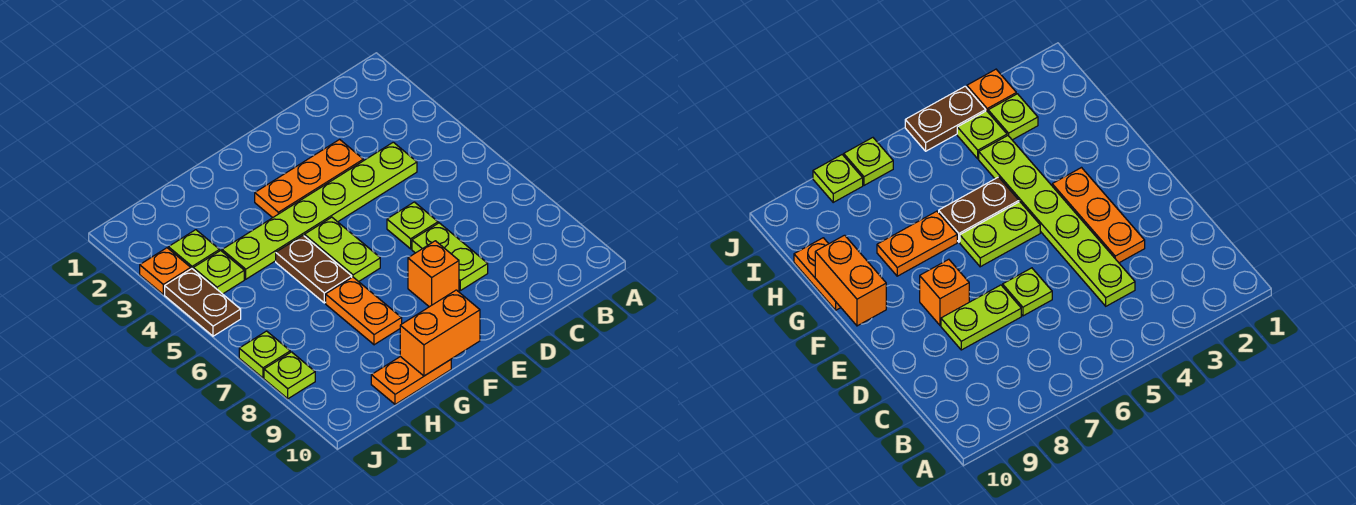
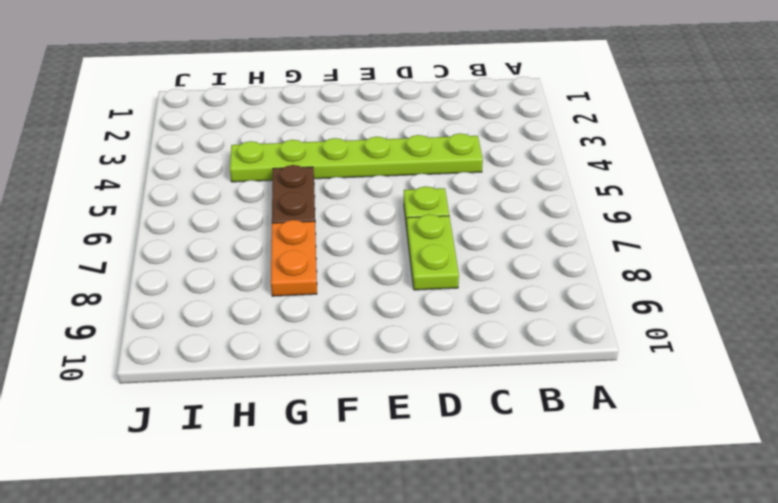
none -> orange 1x3 plate [255,139,363,218]
none -> orange 1x1 brick [408,241,459,307]
none -> lime 1x2 plate [305,217,380,282]

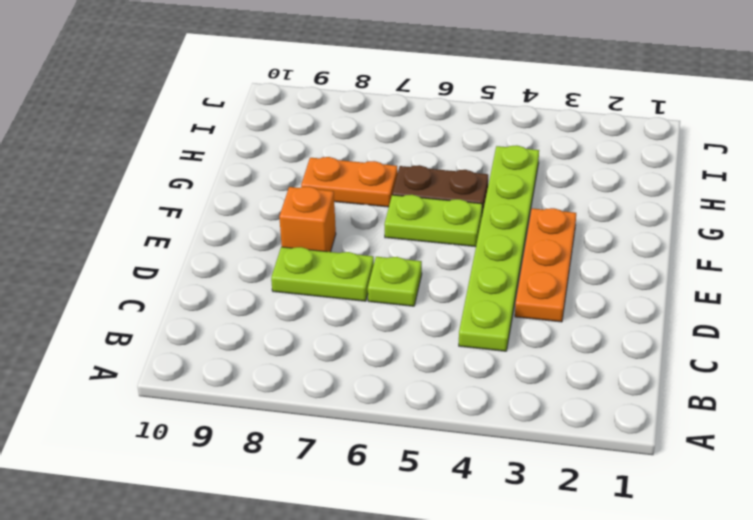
none -> orange 1x2 plate [371,357,451,404]
none -> lime 1x1 plate [168,230,220,269]
none -> lime 1x1 plate [193,251,244,294]

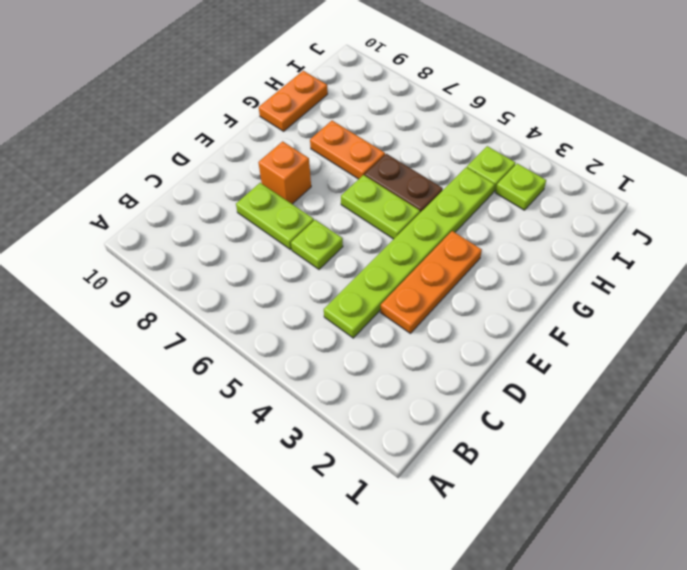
none -> orange 1x1 plate [140,248,191,294]
none -> brown 1x2 plate [165,269,241,336]
none -> lime 1x1 plate [239,331,290,378]

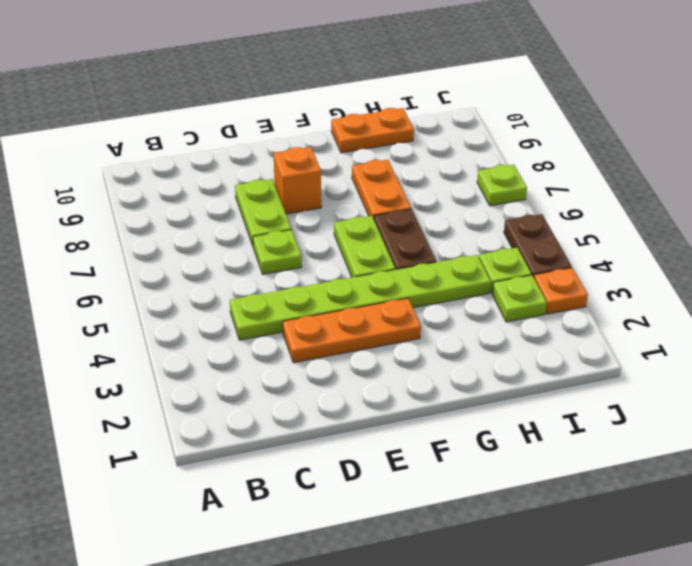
none -> lime 1x1 plate [264,352,315,399]
none -> orange 1x2 brick [400,290,480,376]

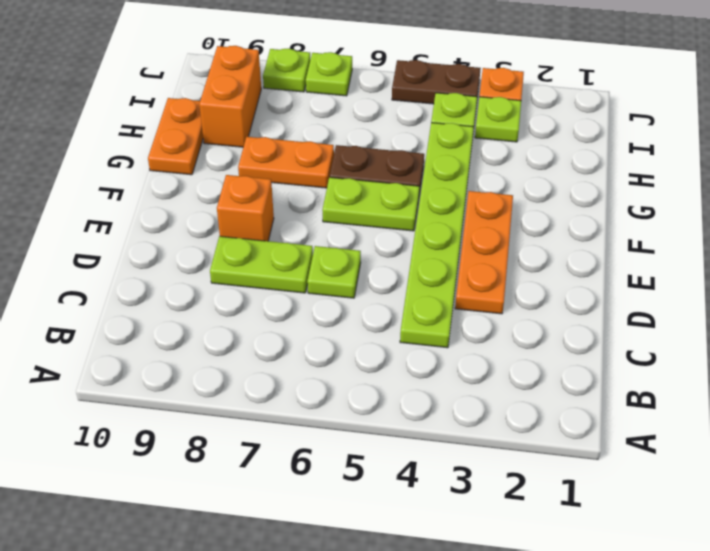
orange 1x2 brick [199,46,261,147] -> orange 1x2 brick moved to [400,290,480,376]

